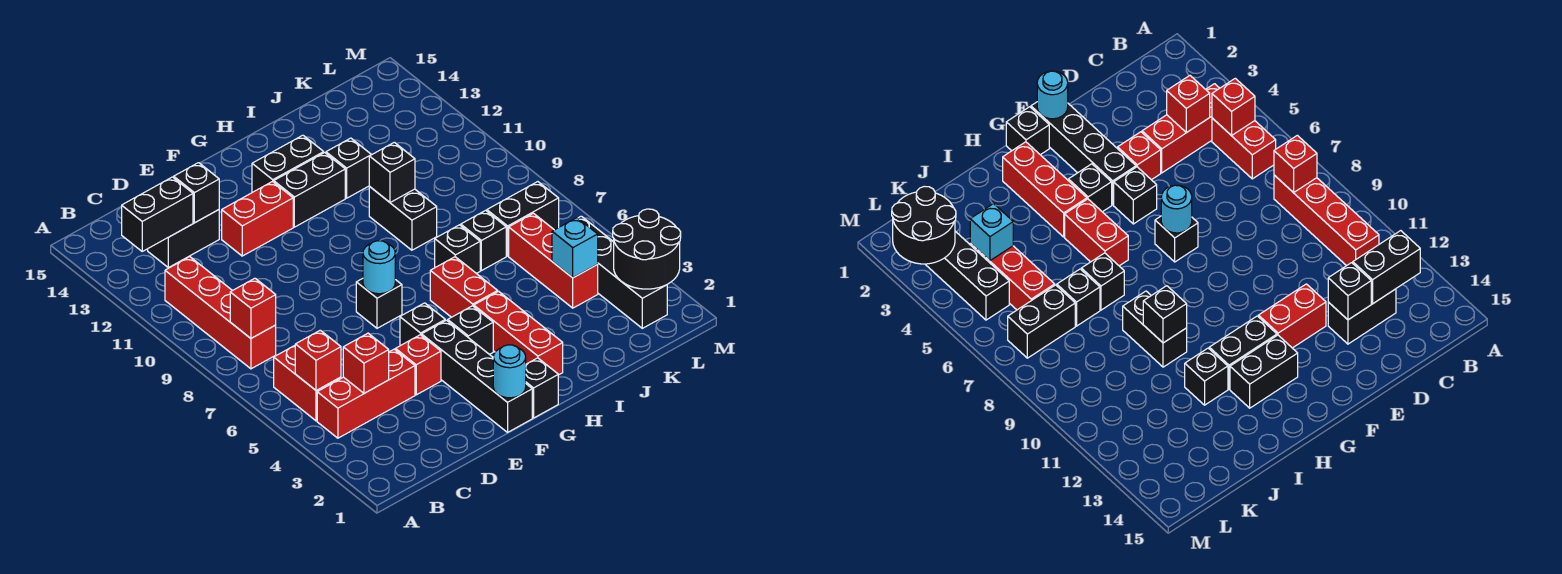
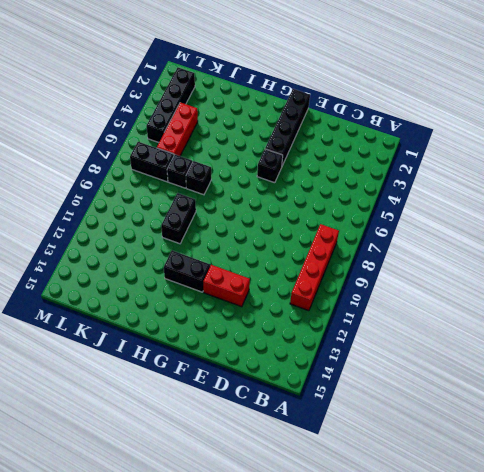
none -> red 1x3 brick [317,349,415,438]
none -> red 1x2 brick [274,346,341,421]
none -> black 1x2 brick [148,210,219,268]
none -> red 1x1 brick [395,335,441,395]

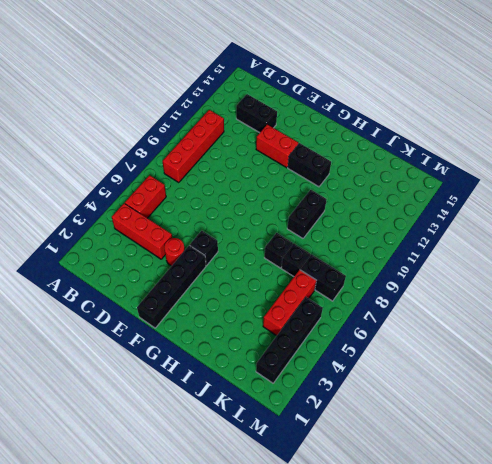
red 1x1 round brick [164,238,185,266] -> red 1x1 brick [395,335,441,395]
none -> black 1x1 brick [356,278,402,328]
none -> black 1x1 brick [526,358,558,418]
none -> black 1x1 brick [448,306,493,354]
none -> black 1x2 brick [252,135,324,192]

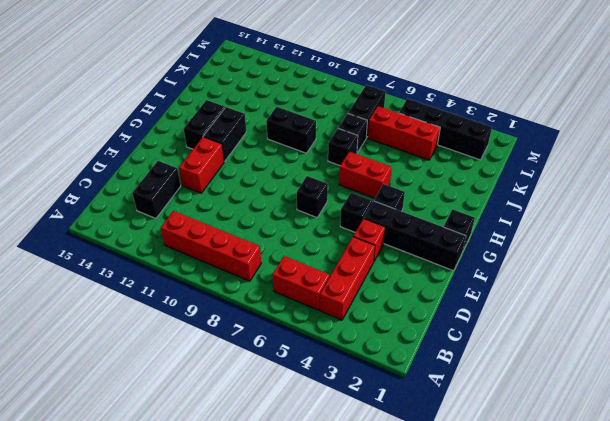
none -> red 1x3 brick [474,291,563,375]
none -> black 1x1 brick [326,138,371,198]
none -> red 1x1 brick [295,330,341,391]
none -> red 1x1 brick [230,278,276,338]

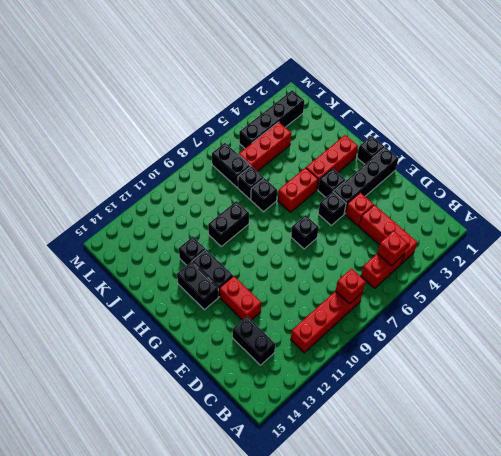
none -> black 1x2 brick [122,177,193,251]
none -> red 1x1 brick [343,333,389,393]
none -> black 1x1 brick [173,163,219,223]
none -> cyan 1x1 round brick [493,345,526,398]

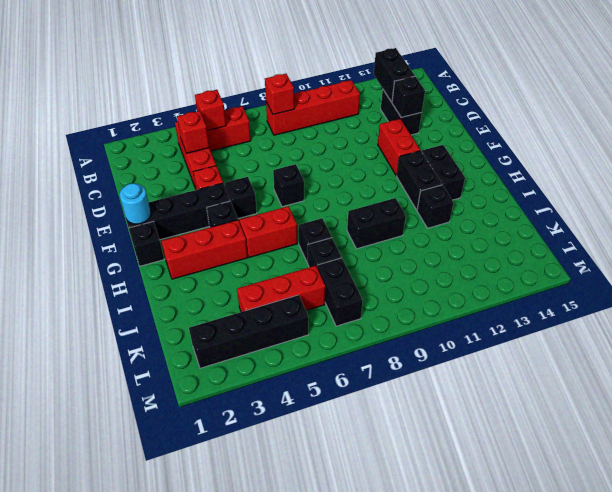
none -> cyan 1x1 round brick [363,241,395,294]
none -> black 1x1 brick [369,142,415,202]
none -> cyan 1x1 brick [552,218,598,278]
none -> black 2x2 round brick [613,209,681,289]

